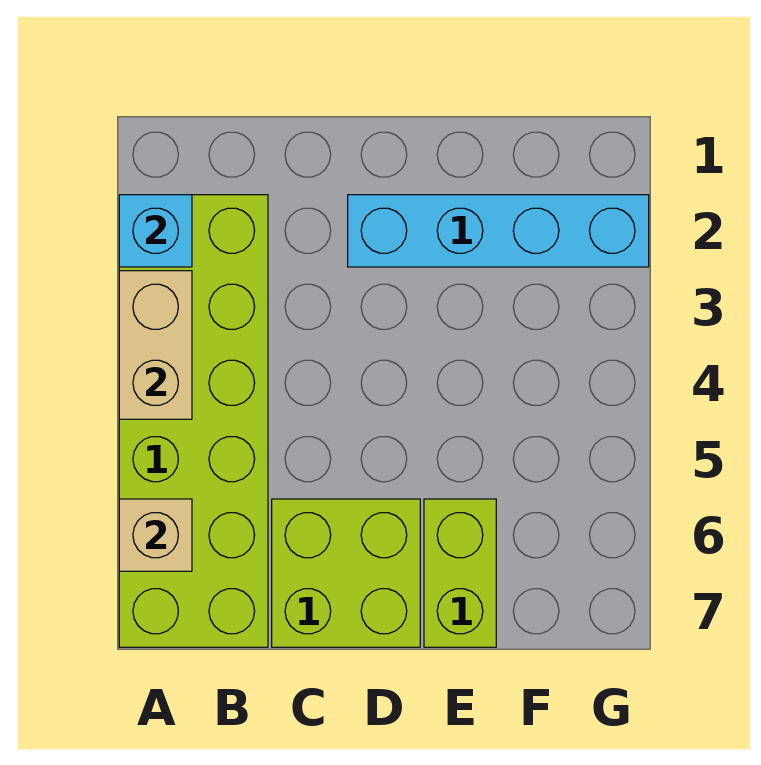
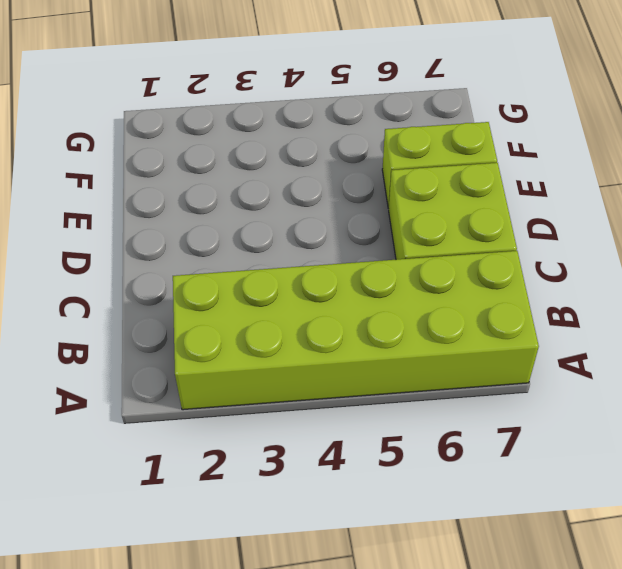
none -> cyan 1x4 brick [348,195,649,267]
none -> cyan 1x1 brick [119,195,192,267]

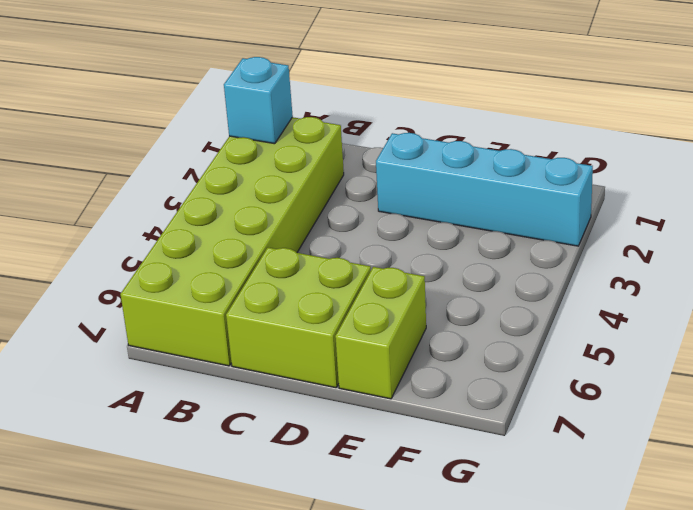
none -> tan 1x2 brick [119,271,192,419]
none -> tan 1x1 brick [119,499,192,571]

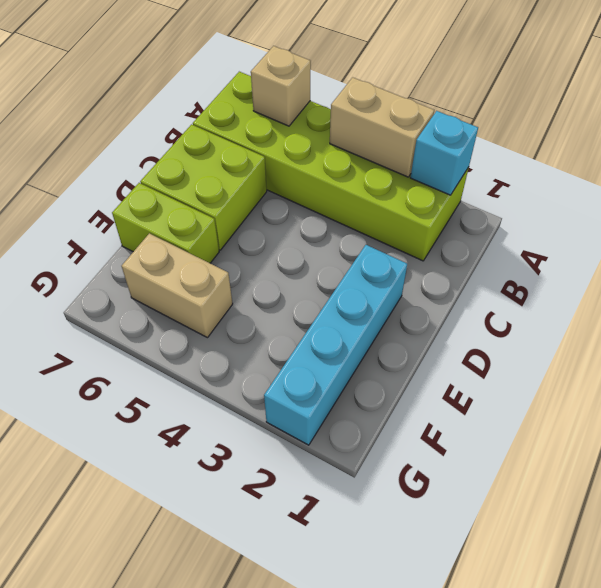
tan 1x2 brick [122,233,233,338] -> none

